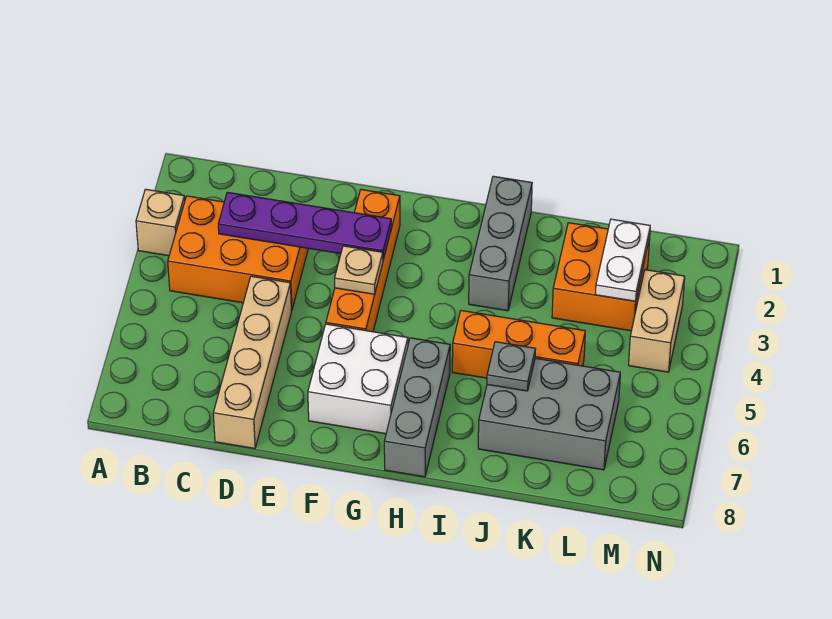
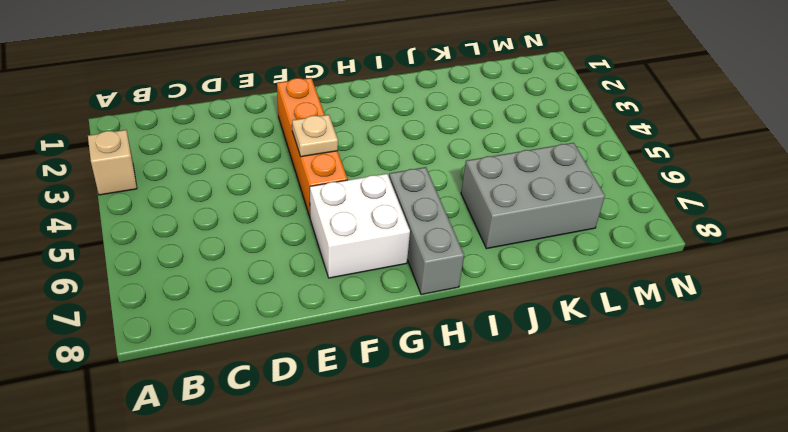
none -> orange 2x3 brick [168,196,308,311]
none -> tan 1x4 brick [213,276,291,448]
none -> grey 1x3 brick [469,176,532,311]

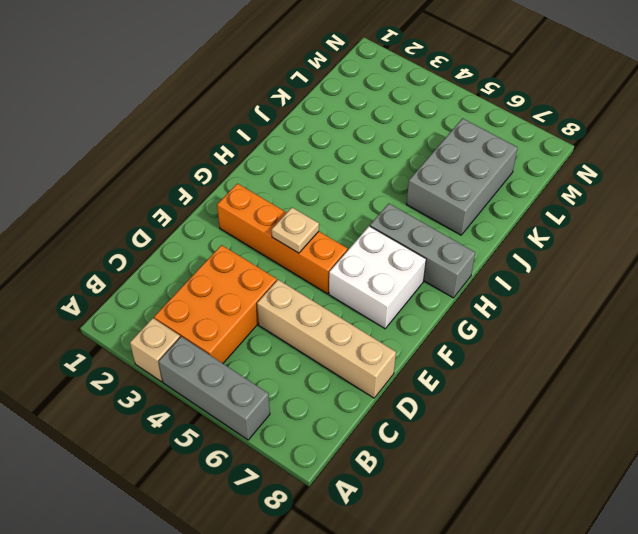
grey 1x3 brick [159,337,270,440] -> grey 1x3 brick moved to [469,176,532,311]
none -> orange 1x3 brick [452,310,585,378]
none -> orange 2x2 brick [552,223,650,331]
none -> tan 1x2 brick [629,270,685,372]

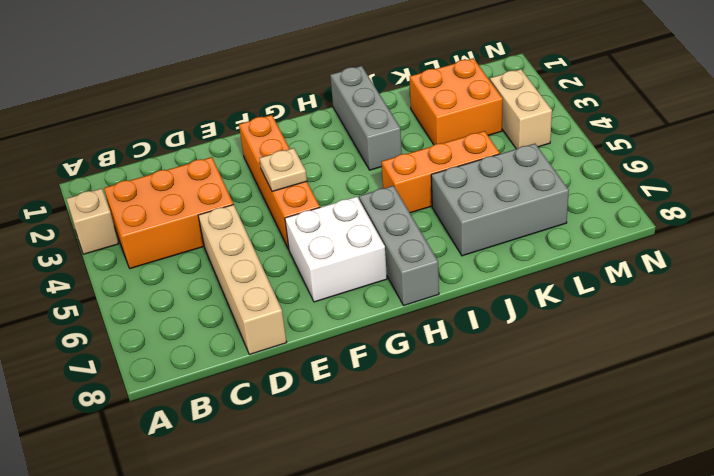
none -> purple 1x4 plate [218,192,391,259]
none -> grey 1x1 plate [487,342,535,391]
none -> white 1x2 plate [595,219,650,301]

